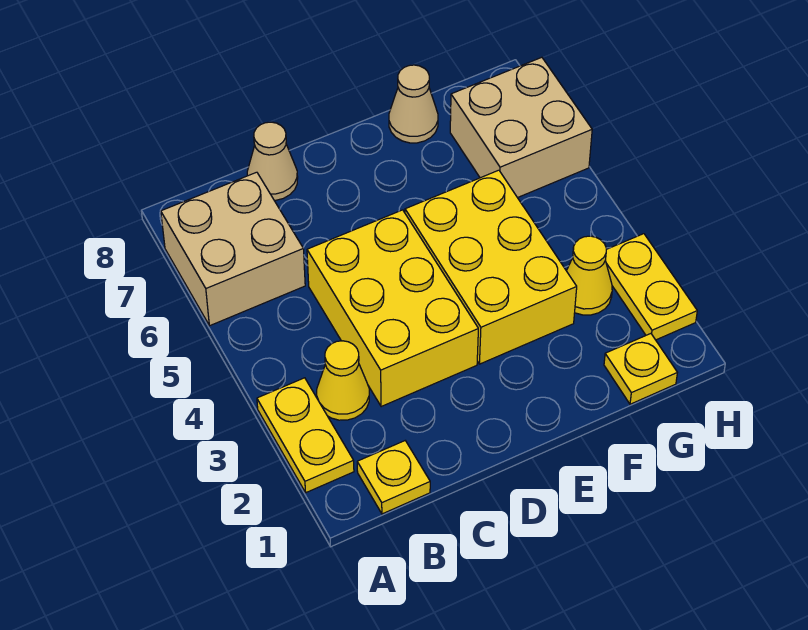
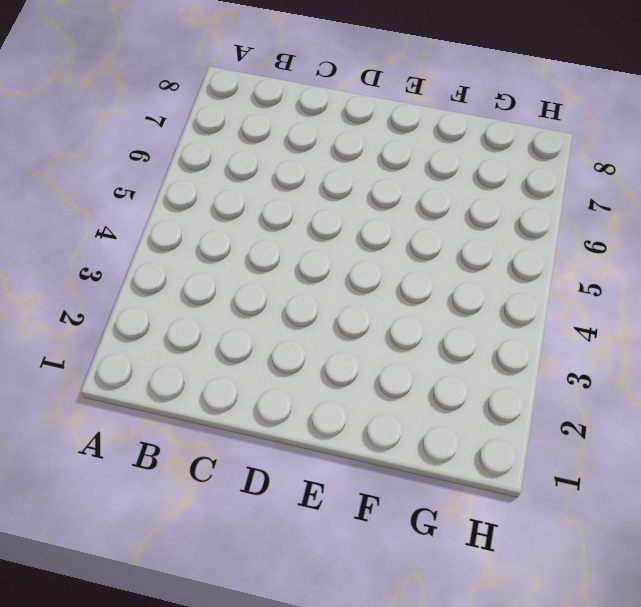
none -> yellow 1x2 plate [257,378,354,493]
none -> tan 2x2 brick [161,172,305,326]
none -> yellow 1x1 plate [357,441,430,514]

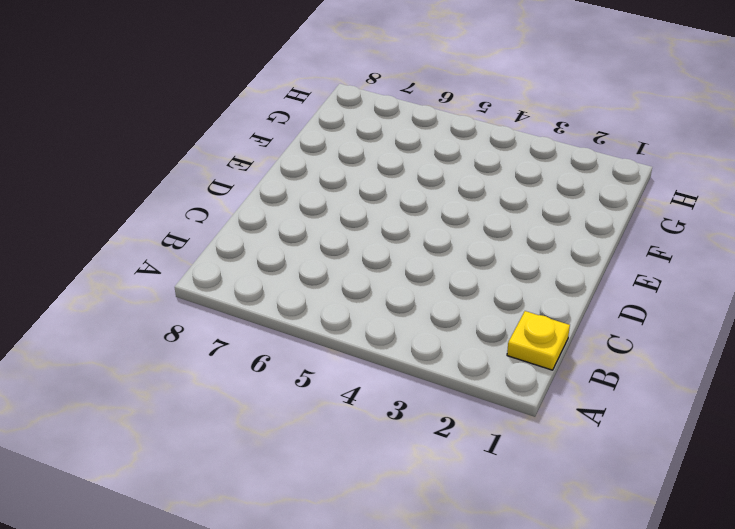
none -> yellow 1x2 plate [257,378,354,493]
none -> tan 2x2 brick [161,172,305,326]
none -> yellow 1x1 cone [317,341,369,420]

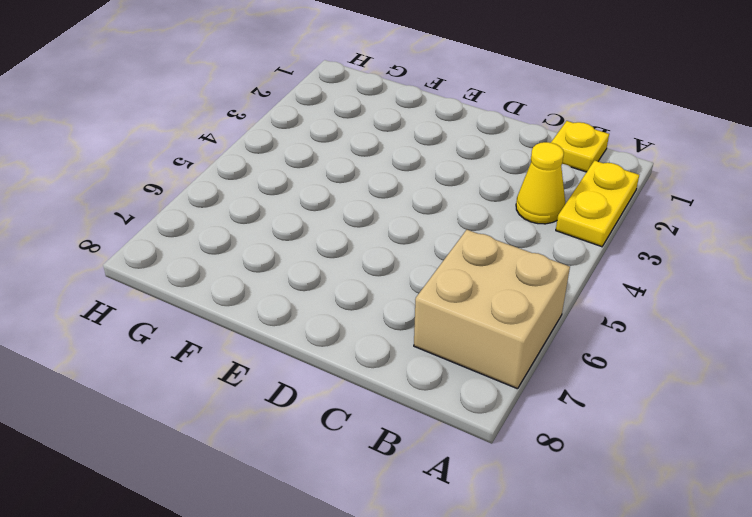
none -> yellow 2x3 brick [307,210,478,407]
none -> tan 1x1 cone [247,122,298,200]
none -> yellow 2x3 brick [405,170,577,364]

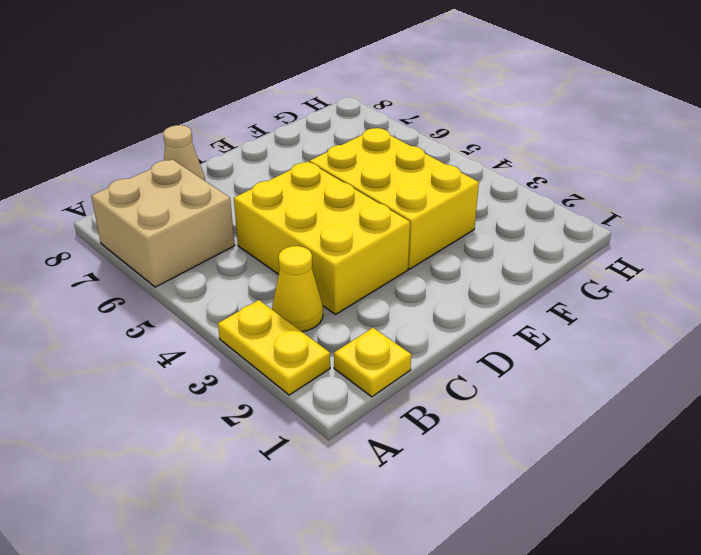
none -> tan 1x1 cone [389,65,438,143]
none -> yellow 1x1 plate [604,334,677,404]
none -> yellow 1x1 cone [567,236,612,315]

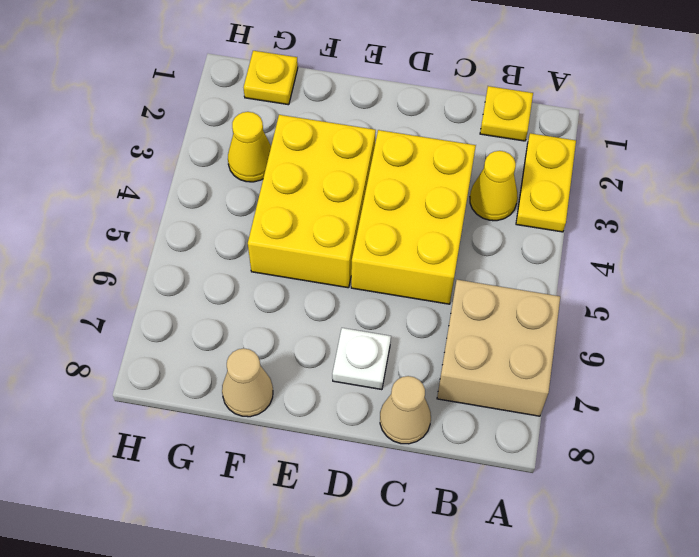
white 1x1 plate [332,328,391,390] -> none
none -> tan 2x2 brick [450,57,592,198]
none -> yellow 1x2 plate [605,234,697,340]

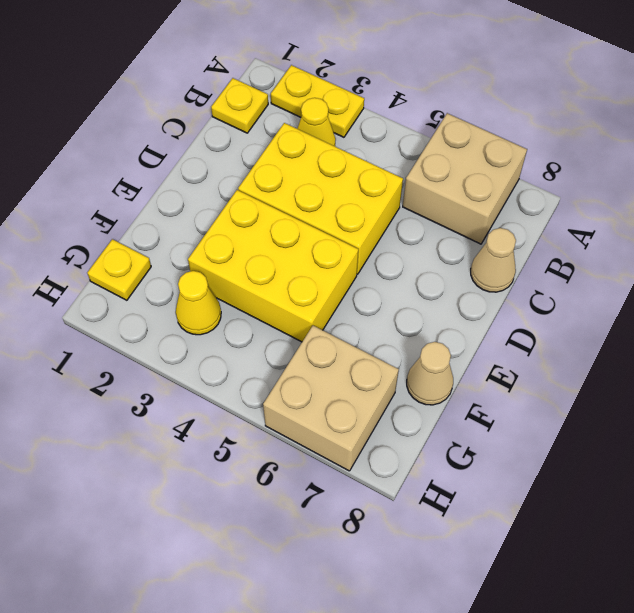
none -> yellow 1x2 plate [605,234,697,340]

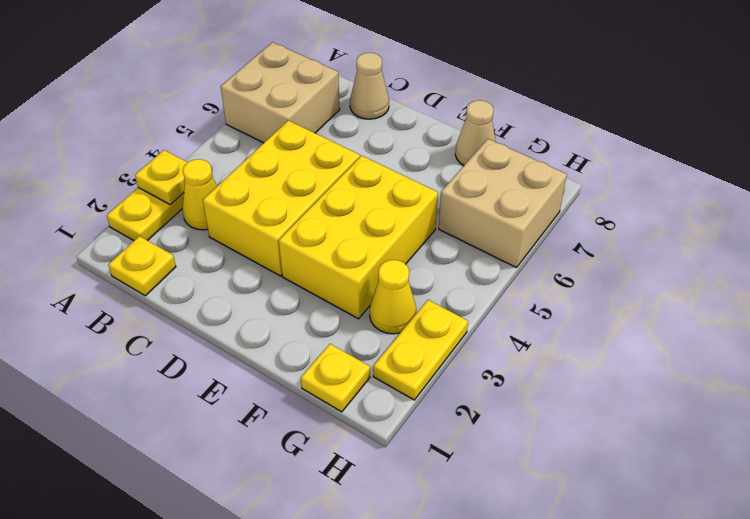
yellow 1x1 plate [135,150,188,204] -> none

